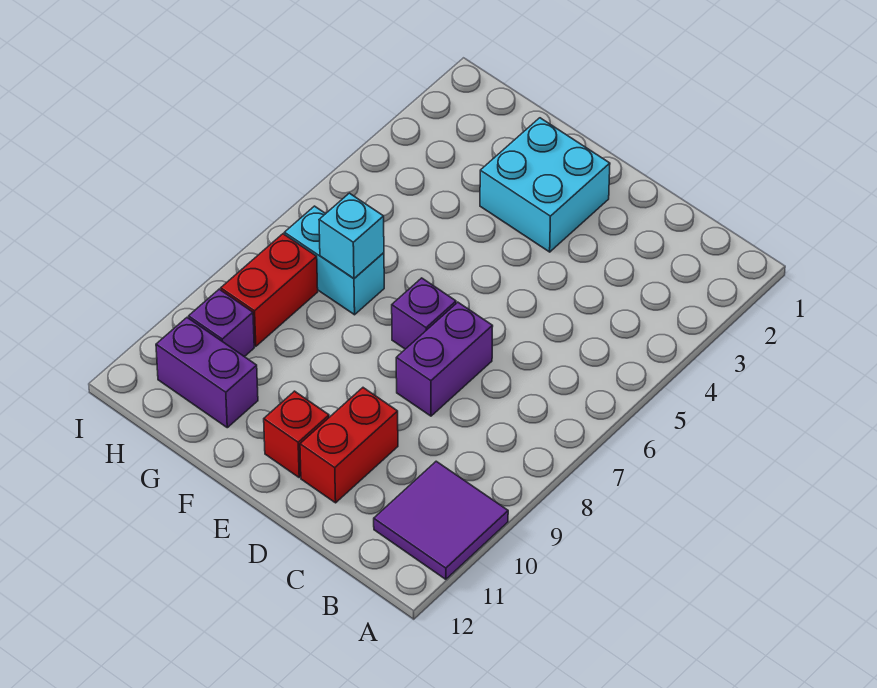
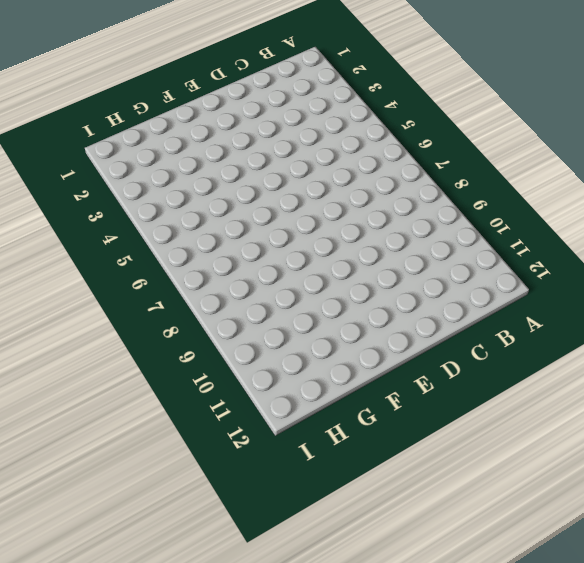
none -> purple 2x2 tile [374,461,508,579]
none -> purple 1x2 brick [396,302,493,416]

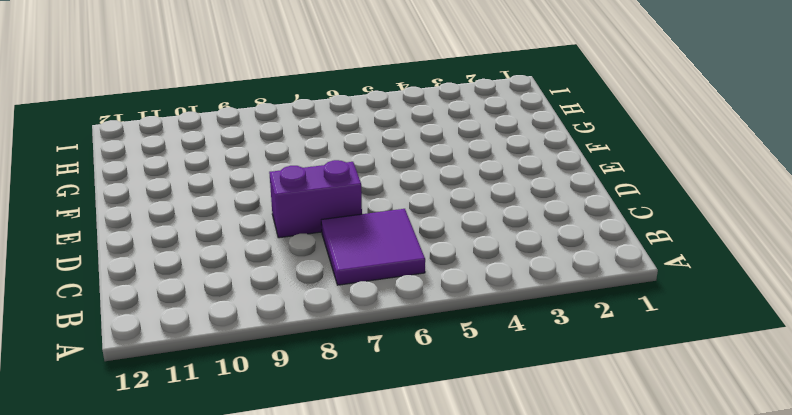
purple 2x2 tile [321,209,425,285] -> purple 2x2 tile moved to [374,461,508,579]
none -> red 1x2 brick [300,388,398,503]
none -> cyan 2x2 brick [480,118,610,252]

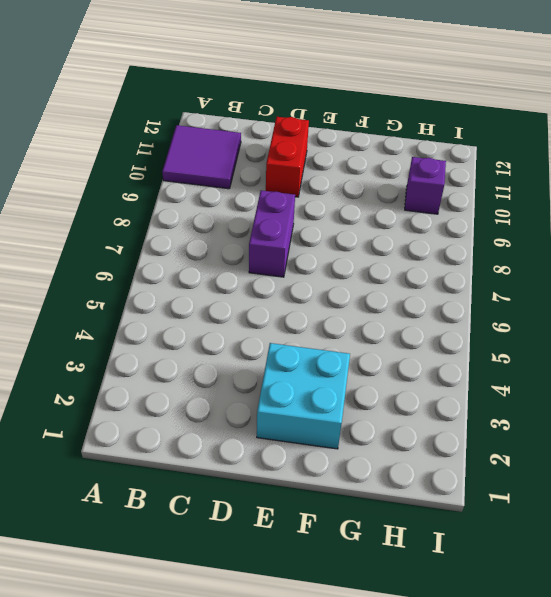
none -> purple 1x1 brick [392,278,456,349]
none -> red 1x1 brick [264,391,329,477]

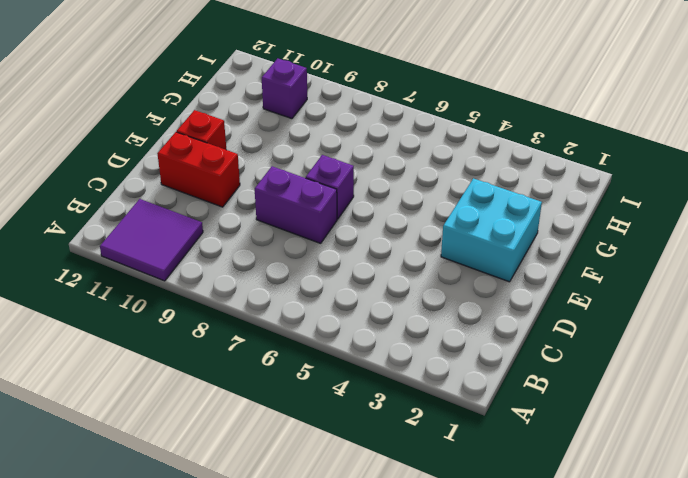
none -> cyan 1x2 brick [284,206,384,315]
none -> purple 1x2 brick [156,318,258,428]

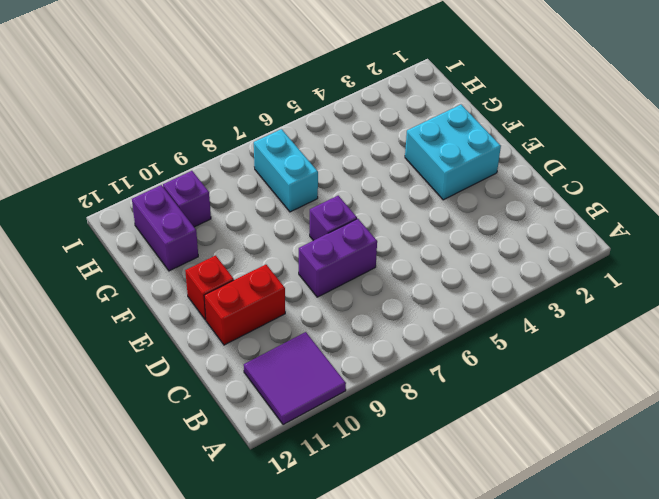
none -> red 1x2 brick [221,234,318,346]
none -> cyan 1x1 brick [319,193,384,279]

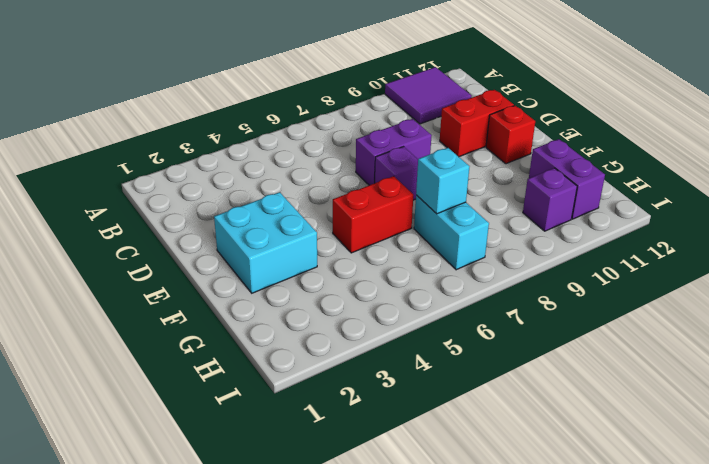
red 1x2 brick [333,176,413,253] -> red 1x2 brick moved to [221,234,318,346]

